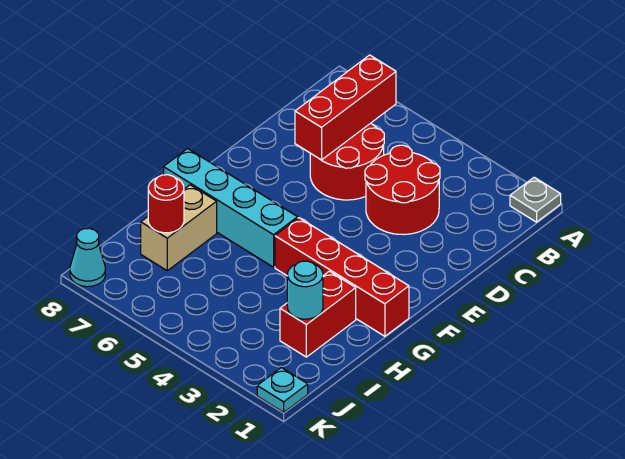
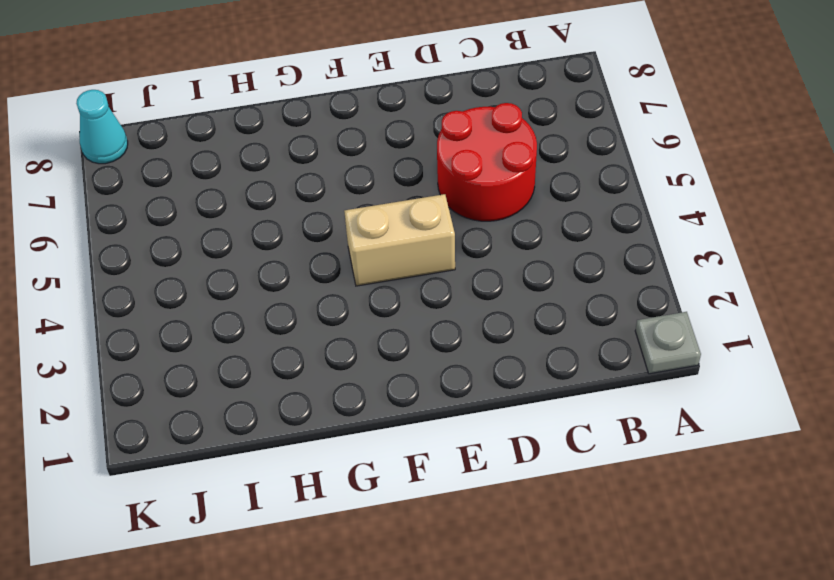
tan 1x2 brick [344,194,455,286] -> tan 1x2 brick moved to [141,185,217,271]
none -> red 2x2 round brick [365,145,440,235]
none -> red 1x4 brick [275,218,409,336]
none -> cyan 1x4 brick [164,149,298,267]

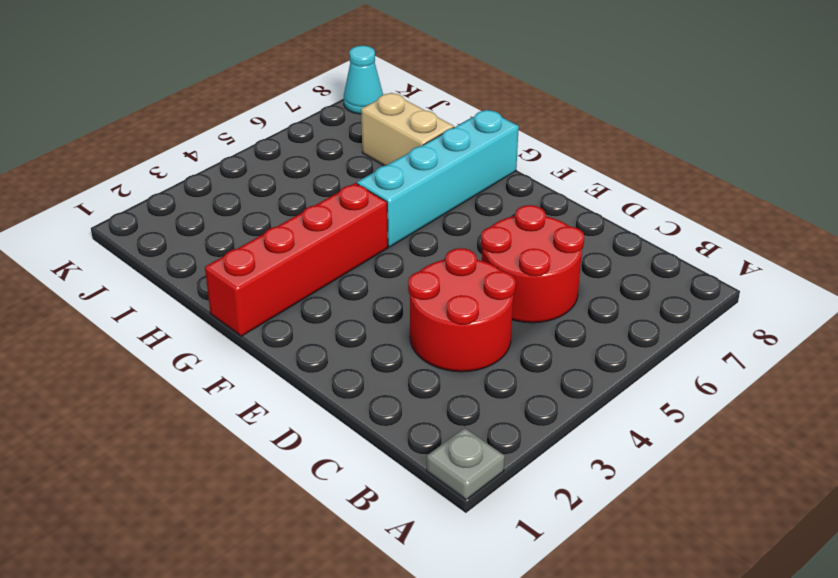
none -> red 1x2 brick [280,271,356,357]
none -> cyan 1x1 plate [257,368,308,412]
none -> red 1x3 brick [295,55,396,160]

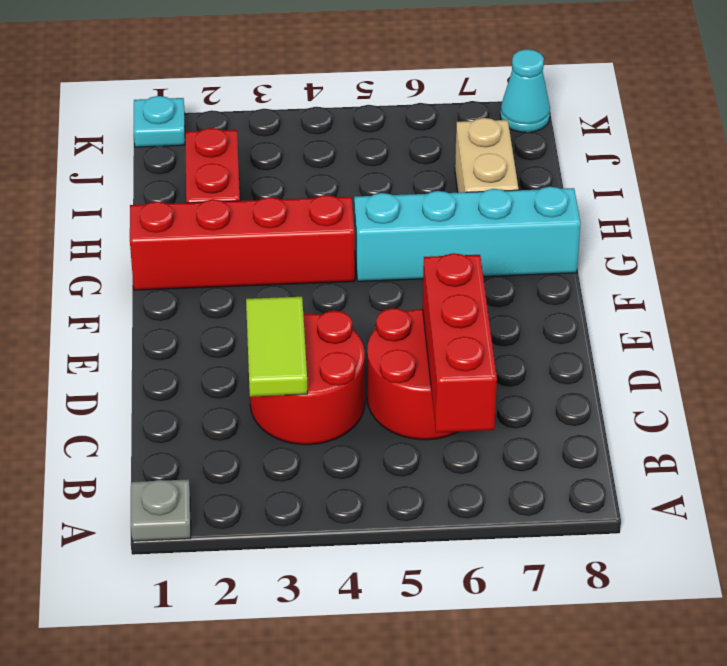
lime 1x2 tile [246,297,308,397] -> none
none -> cyan 1x1 round brick [287,261,323,319]
none -> red 1x1 round brick [148,175,184,233]

